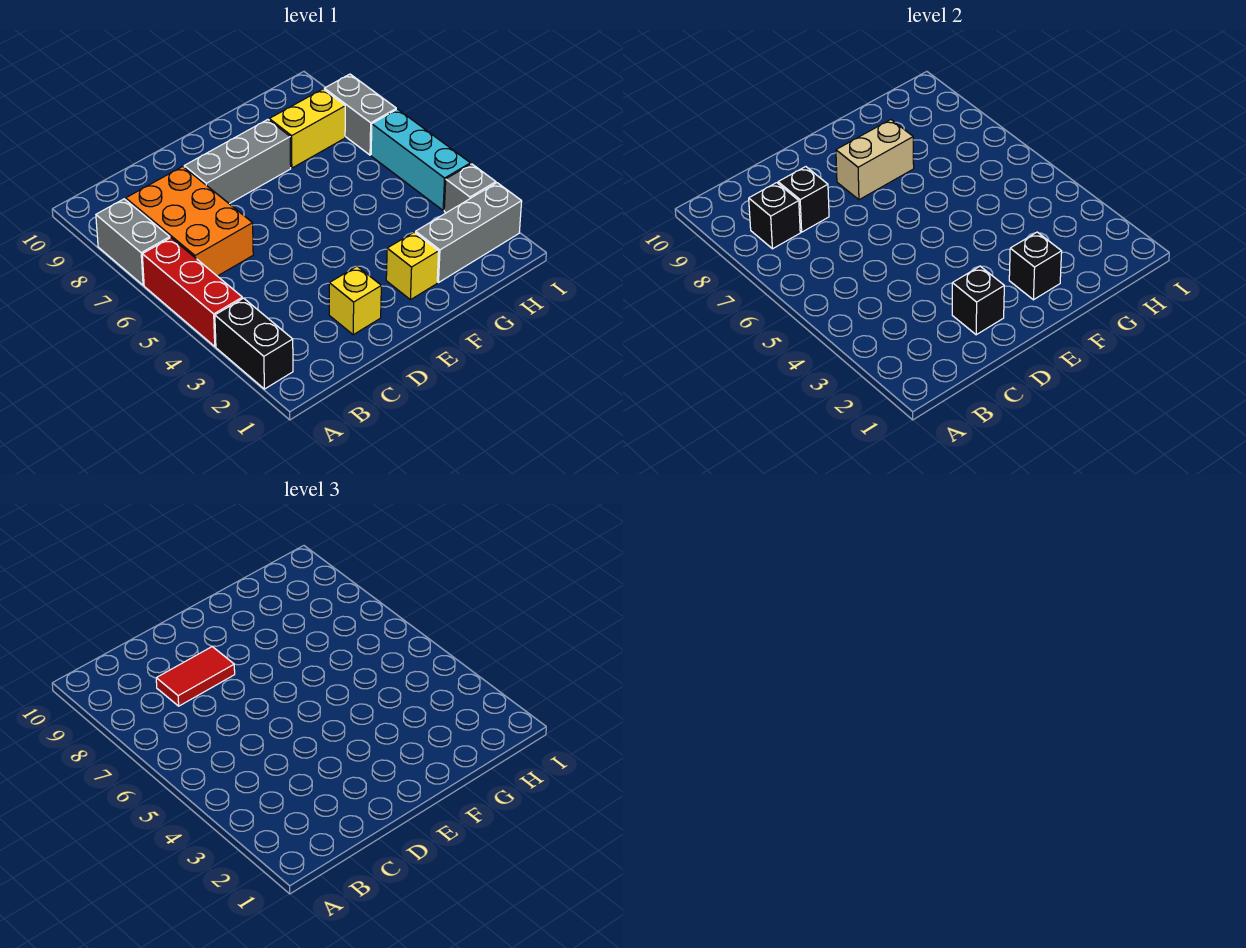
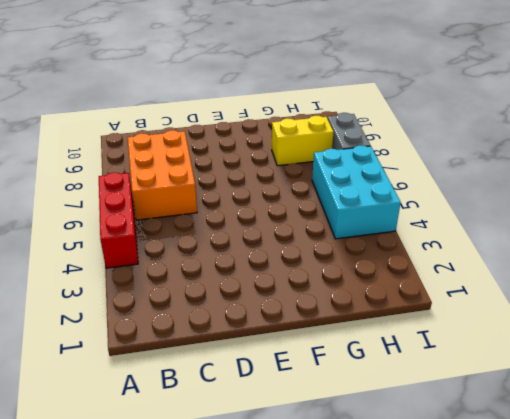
cyan 2x3 brick [312,145,401,239] -> cyan 1x3 brick [371,109,470,210]
none -> black 1x2 brick [215,298,293,389]
none -> grey 1x2 brick [96,199,170,285]
none -> yellow 1x1 brick [329,266,381,335]

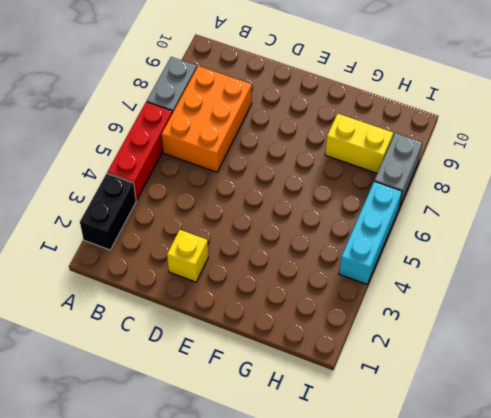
none -> grey 1x3 brick [184,120,291,204]
none -> yellow 1x1 brick [386,232,439,300]
none -> grey 1x3 brick [415,183,522,282]

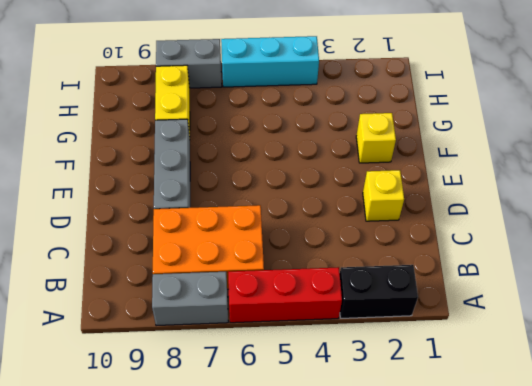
none -> grey 1x3 brick [415,183,522,282]
none -> grey 1x1 brick [444,164,496,213]
none -> black 1x1 brick [749,183,800,249]

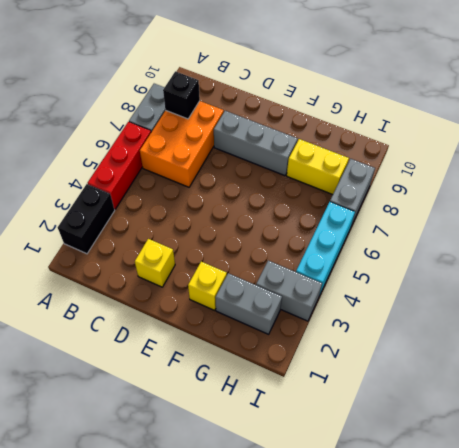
grey 1x2 brick [215,273,282,334] -> grey 1x3 brick [415,183,522,282]
grey 1x2 brick [256,260,322,321] -> grey 1x1 brick [444,164,496,213]
none -> black 1x1 brick [778,167,829,232]
none -> black 1x1 brick [952,266,1004,335]
none -> tan 1x2 brick [836,120,914,200]

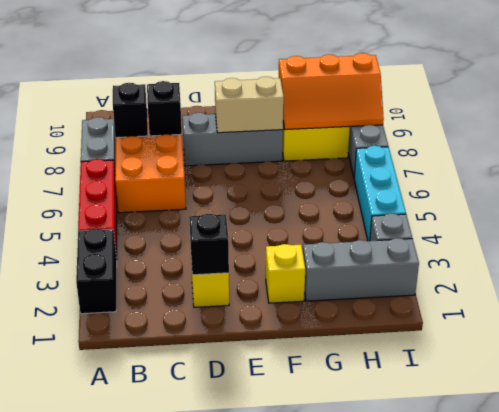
orange 2x3 slope [279,53,384,130] -> none
none -> black 1x1 brick [1009,232,1062,300]
none -> red 1x2 tile [156,647,235,706]

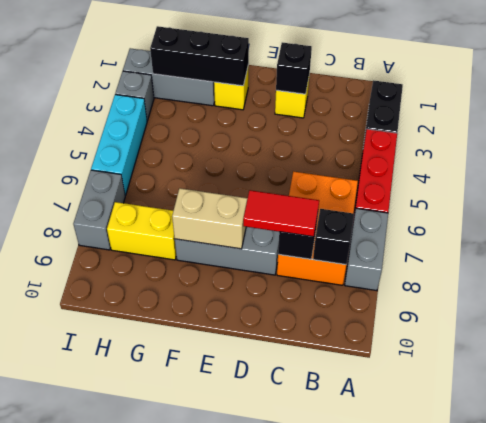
black 1x3 brick [150,26,249,86] -> black 1x1 brick [1009,232,1062,300]

